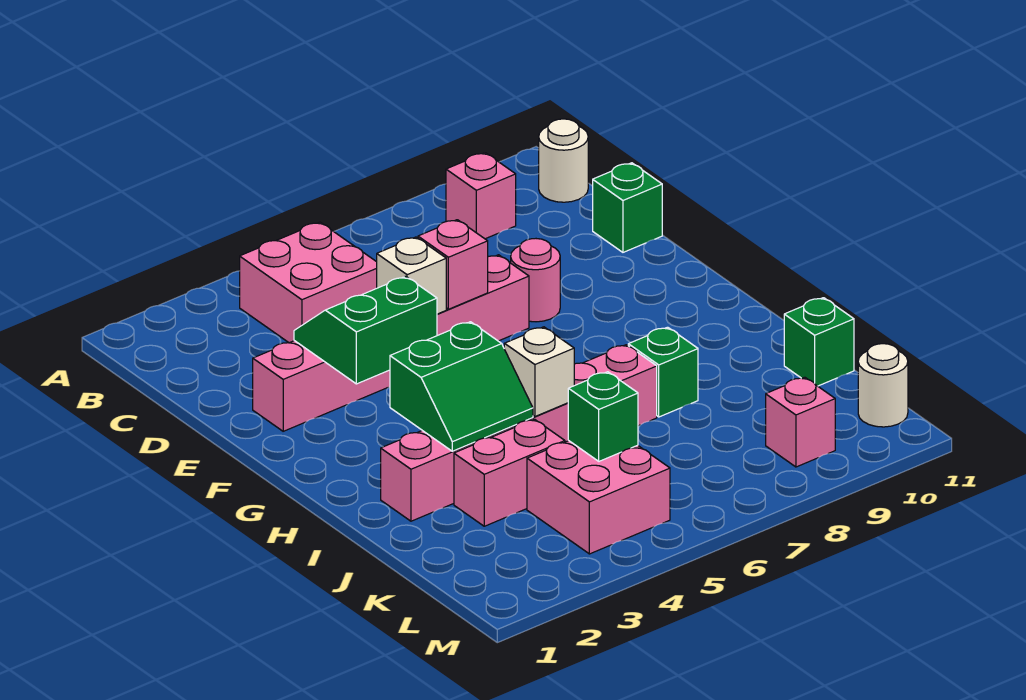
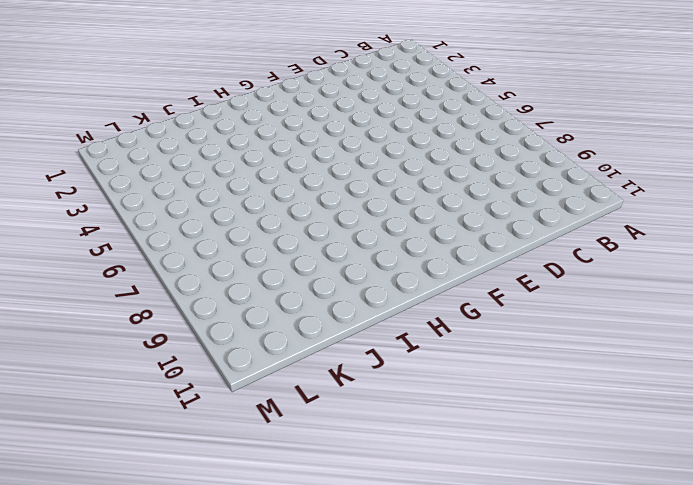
none -> pink 2x2 brick [240,222,377,343]
none -> pink 1x1 brick [446,153,516,239]
none -> white 1x1 round brick [539,119,588,202]

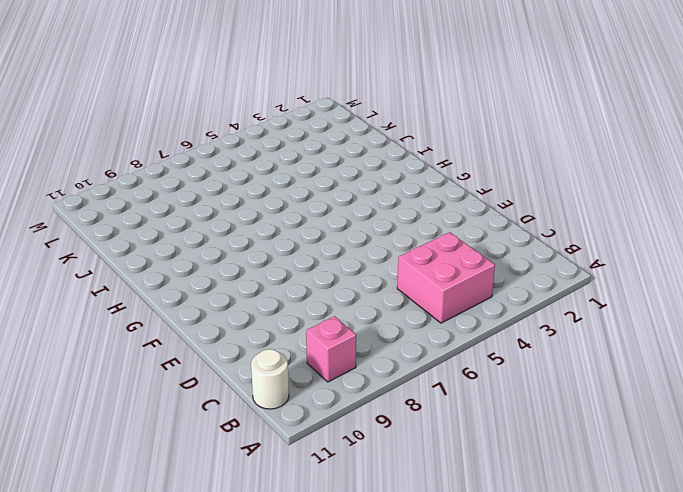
none -> green 1x1 brick [593,163,662,252]
none -> pink 1x6 brick [253,255,529,431]
none -> pink 1x1 round brick [511,239,560,322]

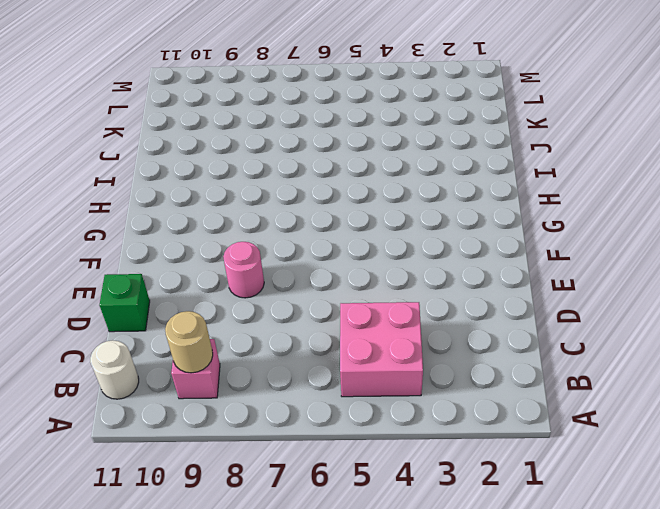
tan 1x1 round brick [165,311,213,373] -> none
none -> pink 1x6 brick [253,255,529,431]
none -> pink 1x6 brick [381,345,657,521]
none -> green 1x1 brick [628,327,698,417]

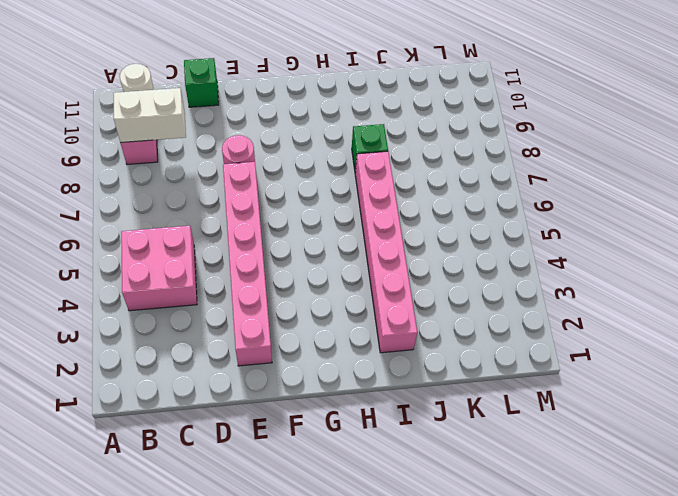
white 1x2 brick [113,88,186,143] -> none
none -> pink 1x2 brick [454,419,565,526]
none -> green 1x1 brick [784,298,854,386]
none -> pink 2x2 brick [527,441,670,554]

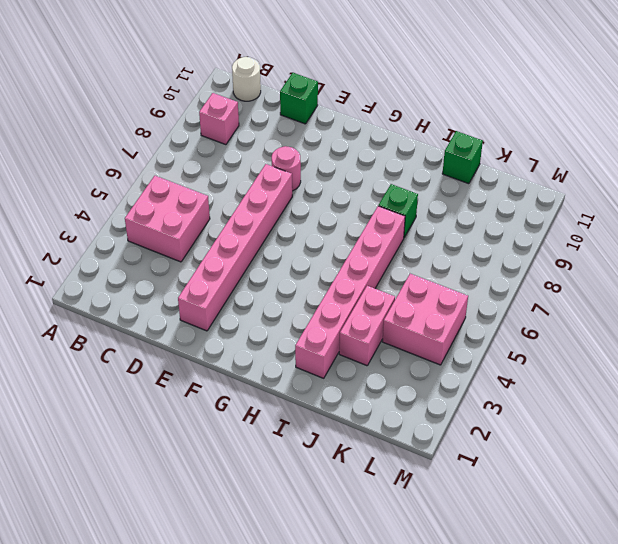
none -> pink 1x1 brick [766,377,835,467]
none -> white 1x1 round brick [858,344,908,427]
none -> green 2x2 slope [294,276,437,384]

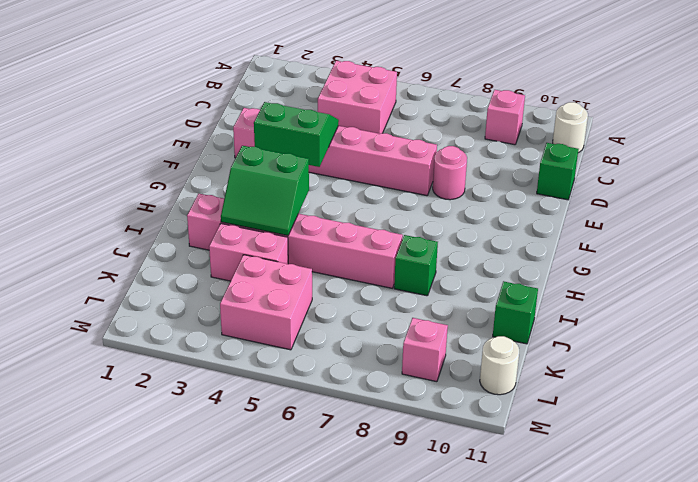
none -> white 1x1 brick [377,237,446,314]
none -> pink 1x1 brick [418,220,488,309]
none -> white 1x1 brick [504,327,574,416]

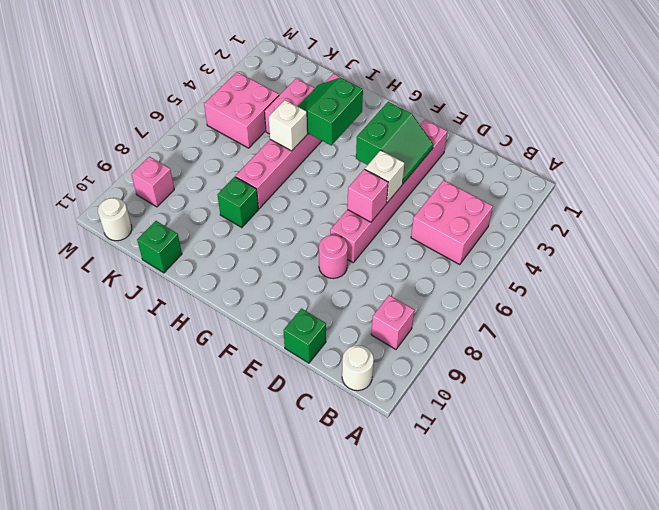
none -> green 1x1 brick [568,372,638,461]

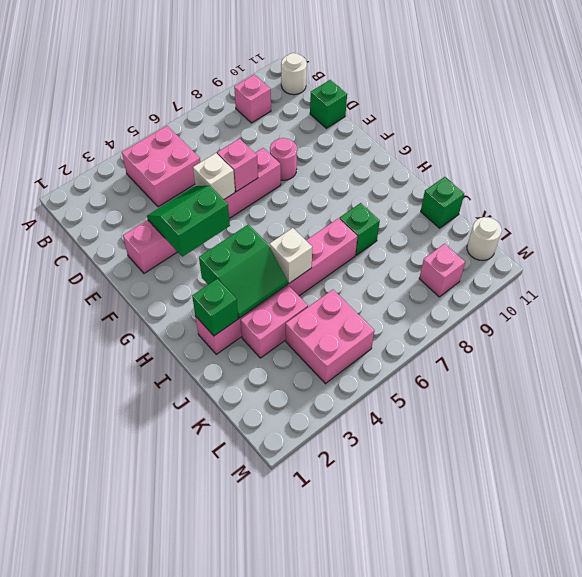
green 1x1 brick [192,279,238,336] -> green 1x1 brick moved to [568,372,638,461]

